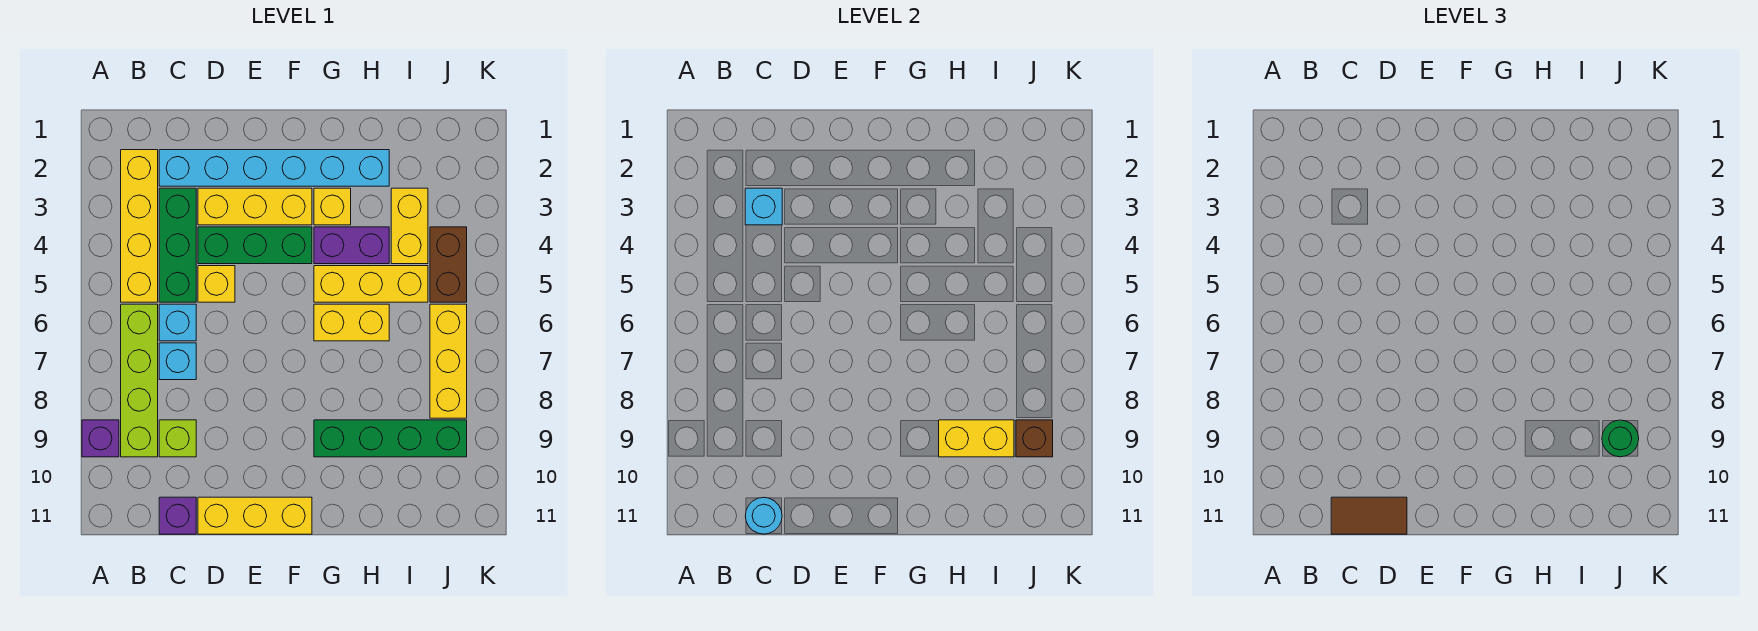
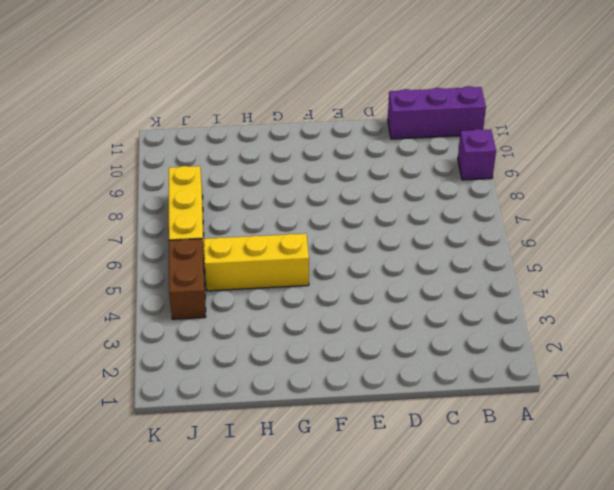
purple 1x3 brick [388,86,486,139] -> purple 1x1 brick [159,497,196,534]
none -> yellow 1x4 brick [121,150,158,302]
none -> lime 1x4 brick [121,304,158,457]
none -> cyan 1x6 brick [159,150,389,186]

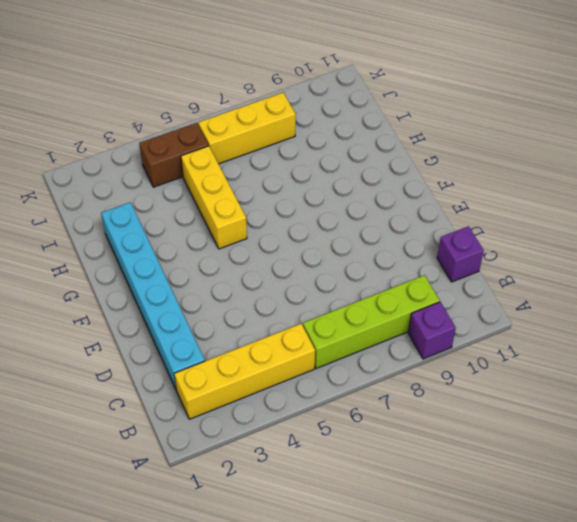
none -> green 1x3 brick [159,188,196,302]
none -> cyan 1x1 brick [159,304,196,341]
none -> cyan 1x1 brick [159,343,196,380]

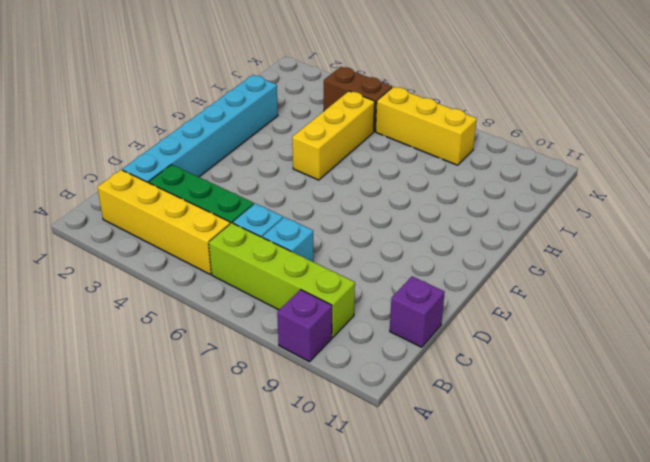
none -> lime 1x1 brick [159,420,196,457]
none -> yellow 1x3 brick [198,188,312,225]
none -> green 1x3 brick [198,227,312,264]

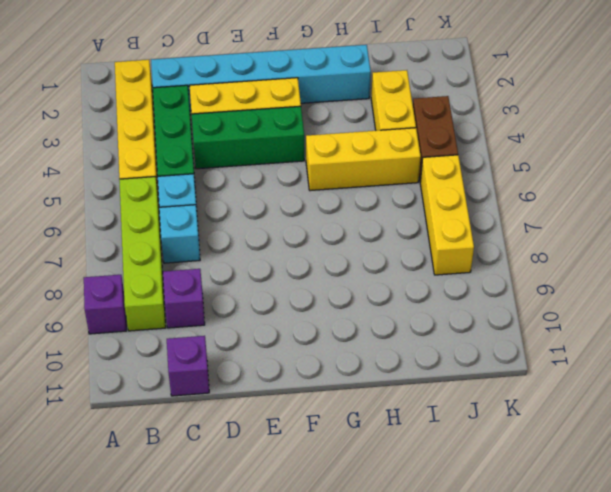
purple 1x1 brick [163,269,205,328] -> lime 1x1 brick [159,420,196,457]
none -> yellow 1x1 brick [198,266,235,302]
none -> yellow 1x3 brick [198,497,312,534]
none -> yellow 1x1 brick [314,188,351,225]

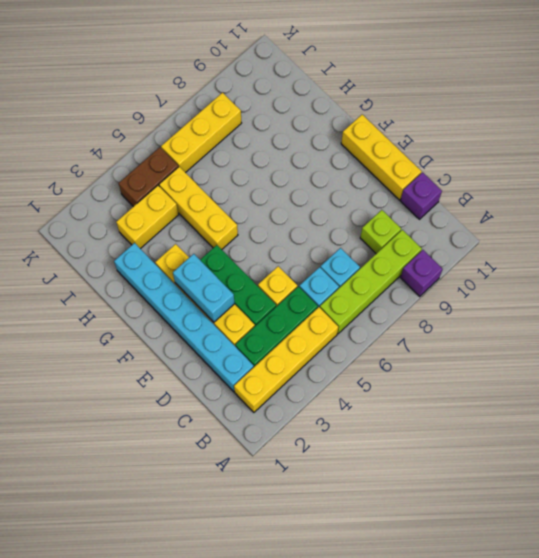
cyan 1x2 brick [173,254,235,322] -> none
none -> purple 1x2 brick [314,227,389,264]
none -> yellow 1x2 brick [314,304,389,341]
none -> green 1x4 brick [314,420,467,457]

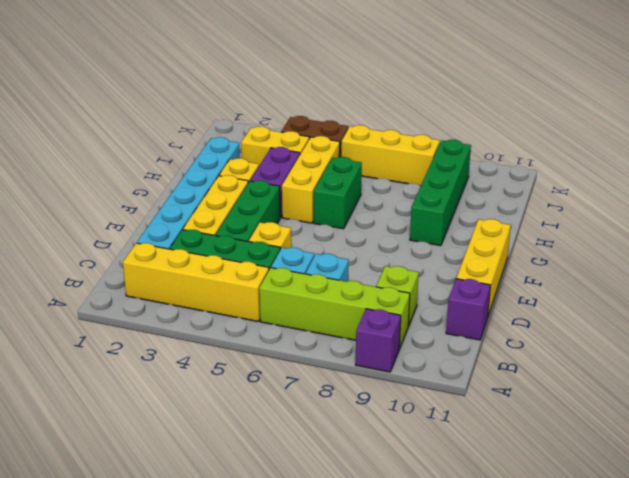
green 1x2 brick [314,157,362,229] -> yellow 1x2 brick [314,304,389,341]
none -> cyan 1x1 brick [745,188,782,225]
none -> cyan 1x1 round brick [745,497,782,534]
none -> yellow 1x2 brick [939,420,1014,457]

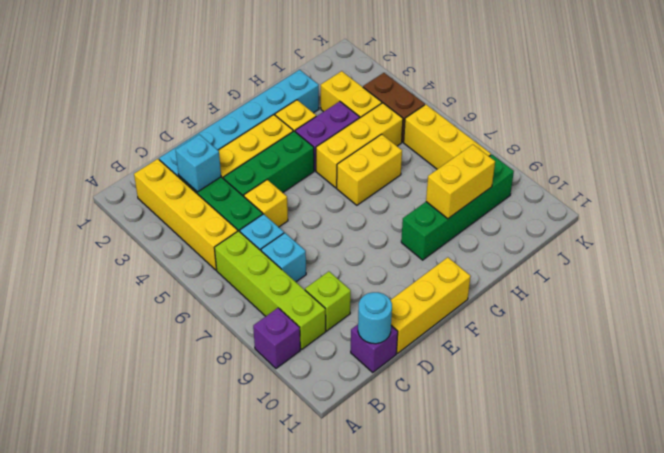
none -> brown 1x1 brick [1016,420,1053,457]
none -> brown 1x2 tile [1331,497,1407,534]
none -> green 1x1 round brick [1602,420,1639,457]

